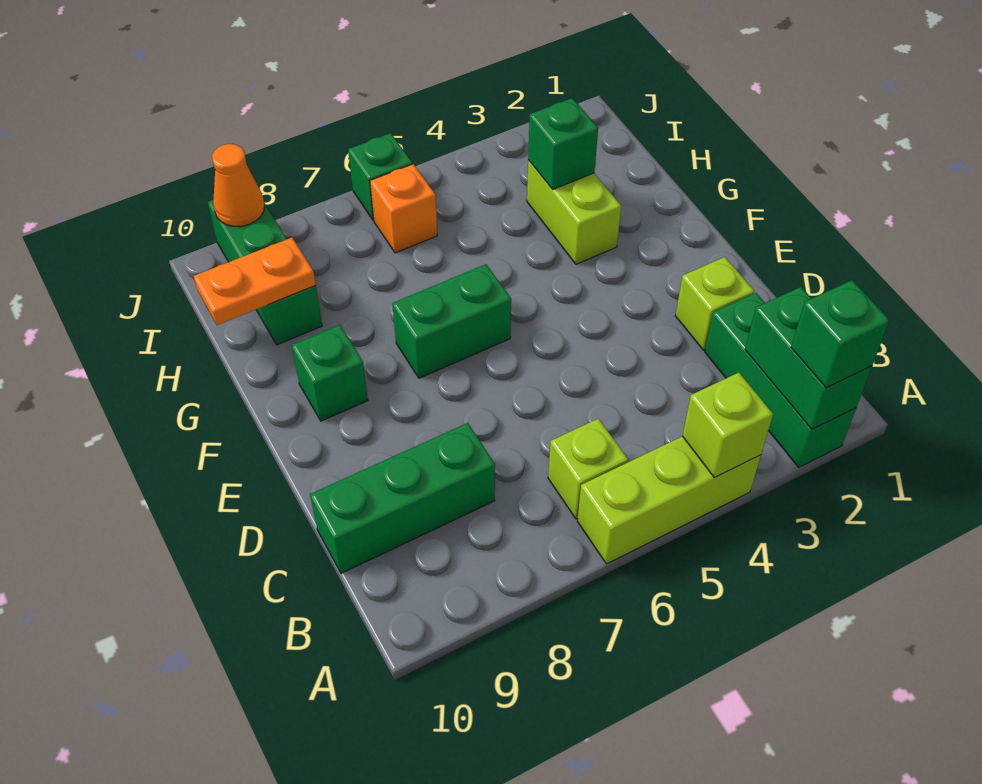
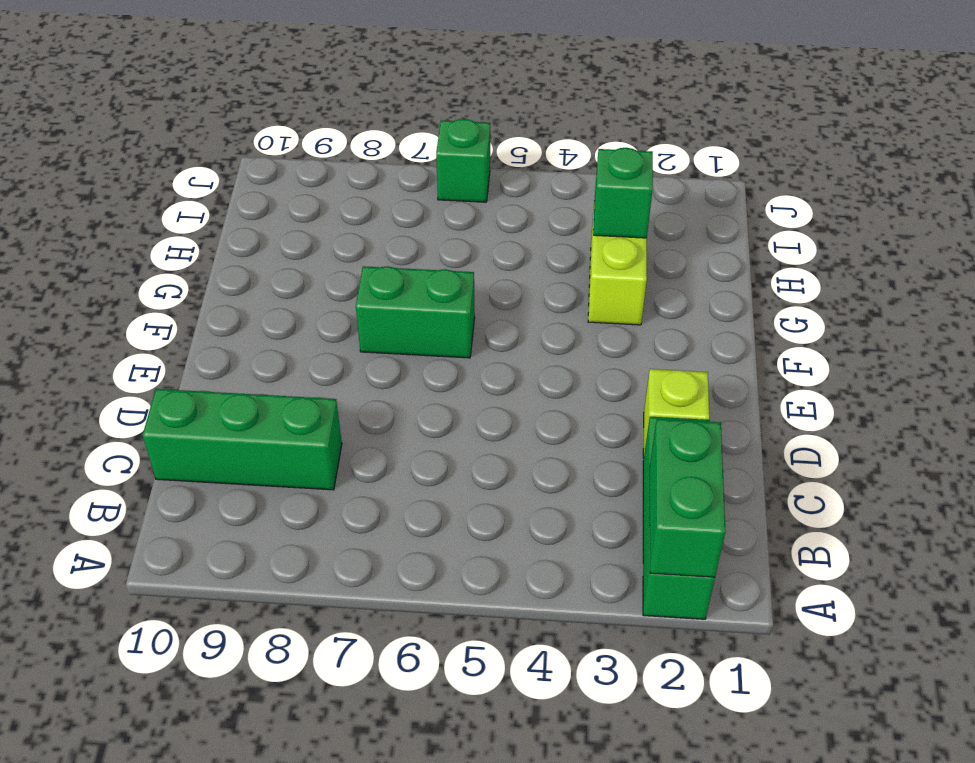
none -> lime 1x3 brick [577,436,761,564]
none -> lime 1x1 brick [548,419,628,519]
none -> green 1x1 brick [292,325,368,421]

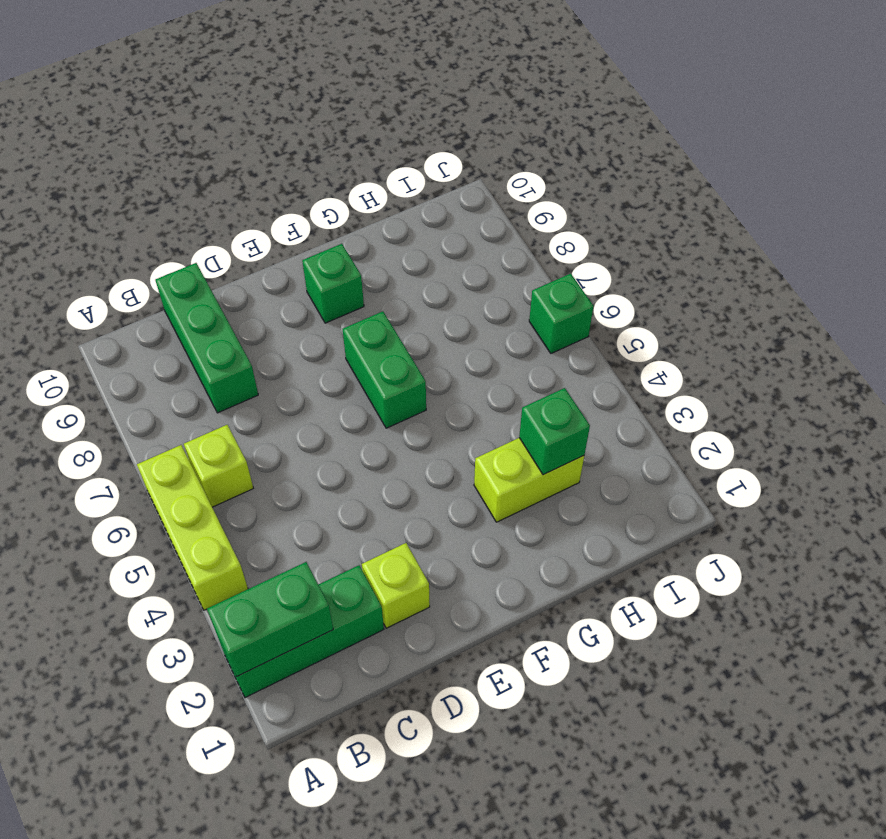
none -> green 1x3 brick [208,200,322,345]
none -> orange 1x1 brick [370,164,437,253]
none -> lime 1x1 brick [682,373,773,478]

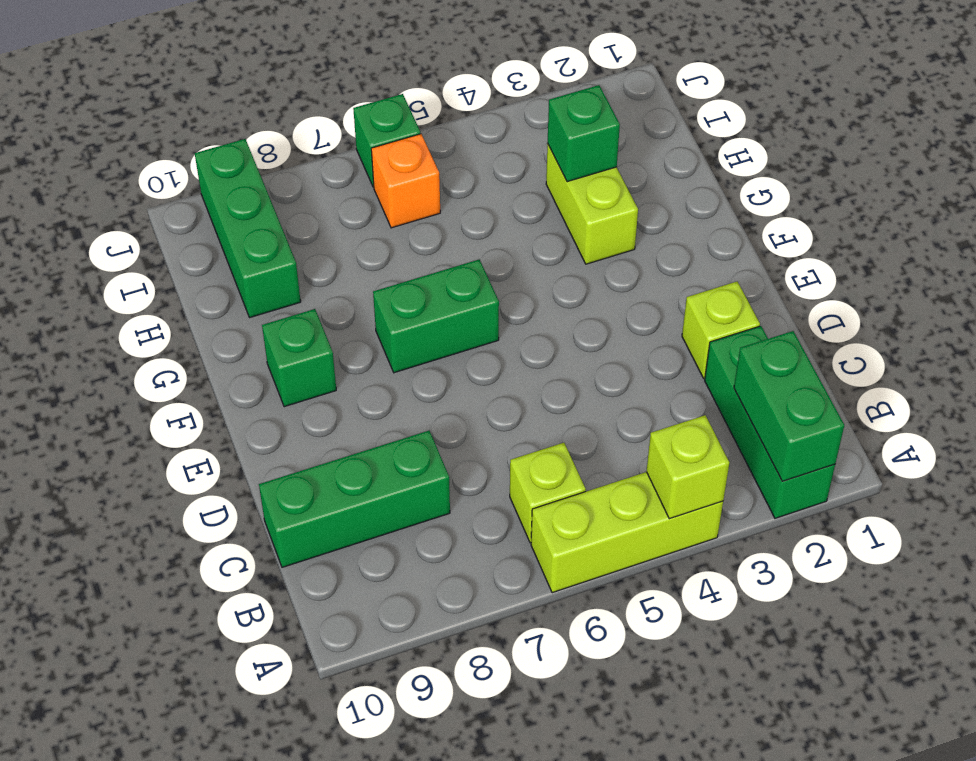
none -> orange 1x2 plate [194,238,316,325]
none -> orange 1x1 cone [212,144,264,226]
none -> green 1x1 brick [791,280,890,388]

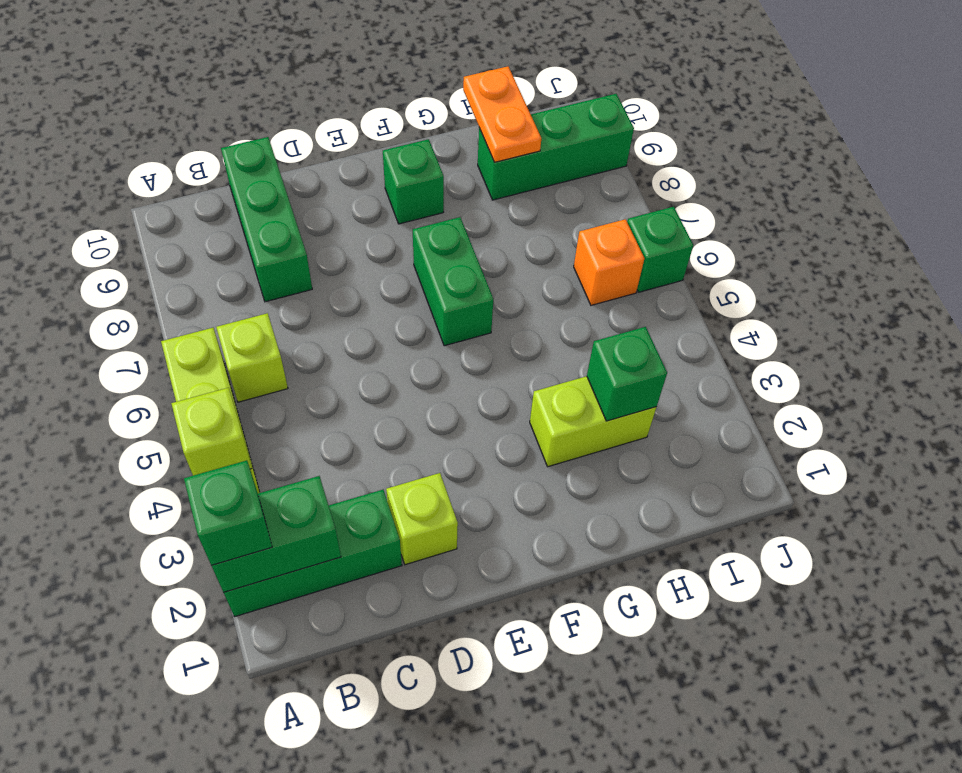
none -> orange 1x1 cone [212,144,264,226]

